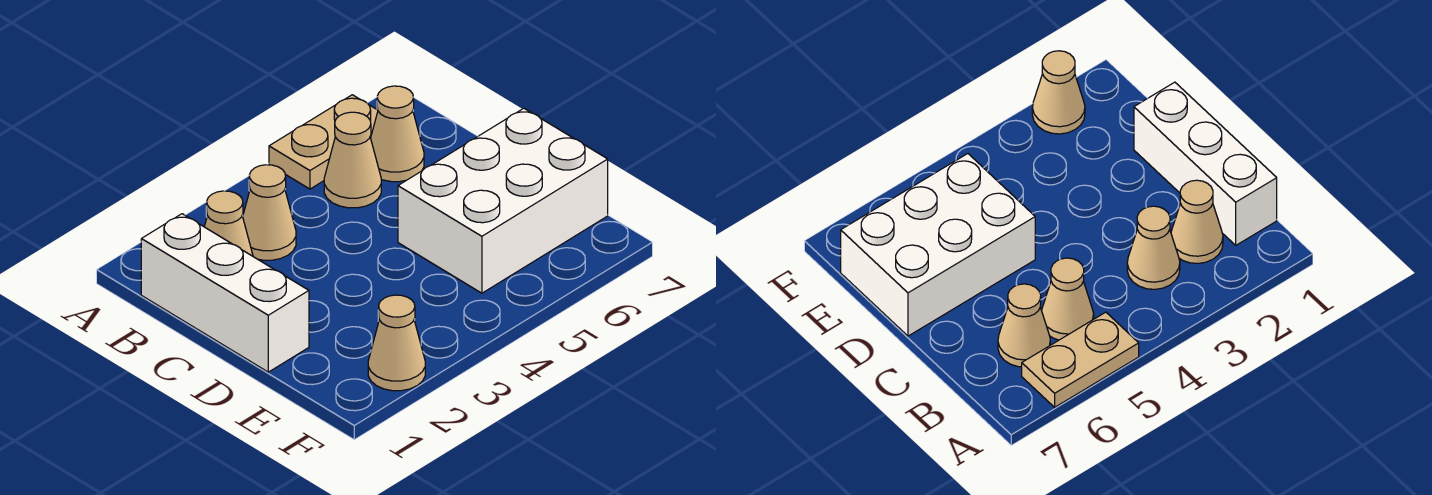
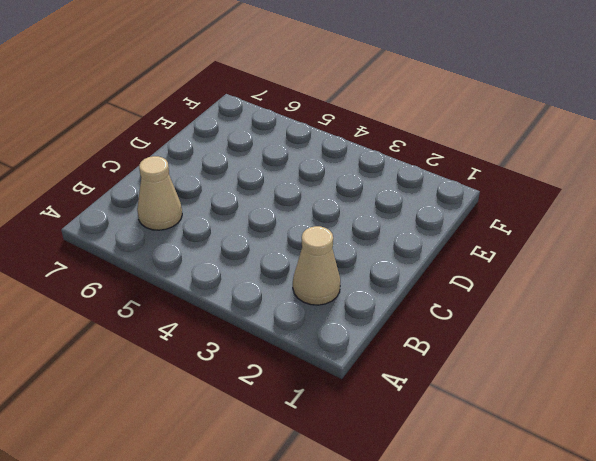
none -> tan 1x2 plate [269,95,378,189]
none -> white 1x3 brick [141,214,309,372]

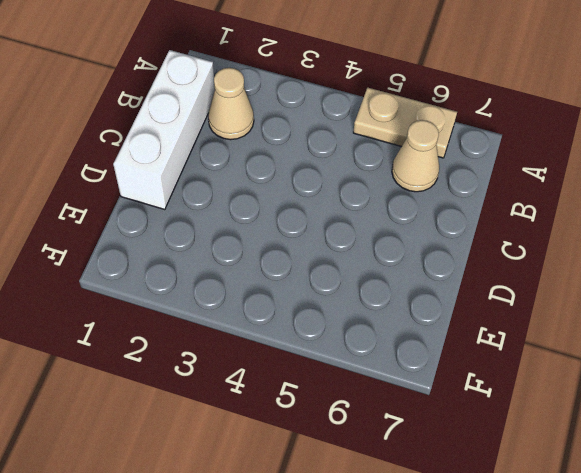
none -> tan 1x1 cone [243,165,296,260]
none -> tan 1x1 cone [324,112,381,208]

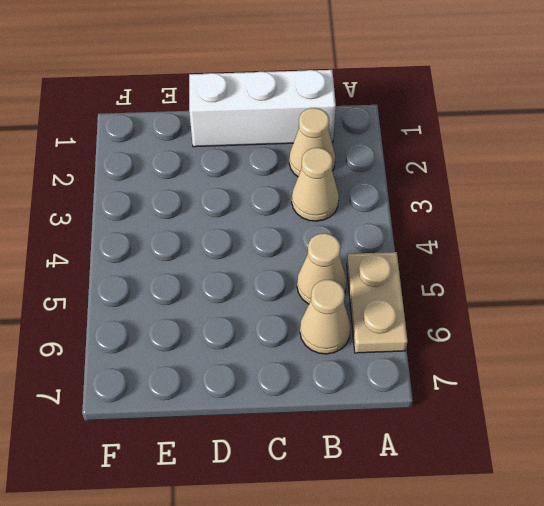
none -> white 2x3 brick [398,108,608,293]
none -> tan 1x1 cone [368,295,425,391]

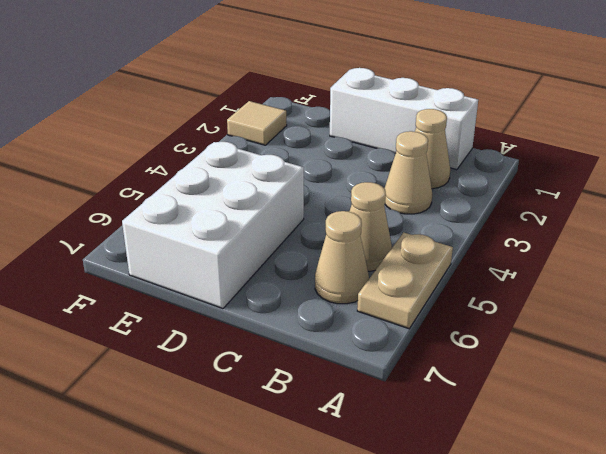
tan 1x1 tile [227,101,287,145] -> tan 1x1 cone [368,295,425,391]

